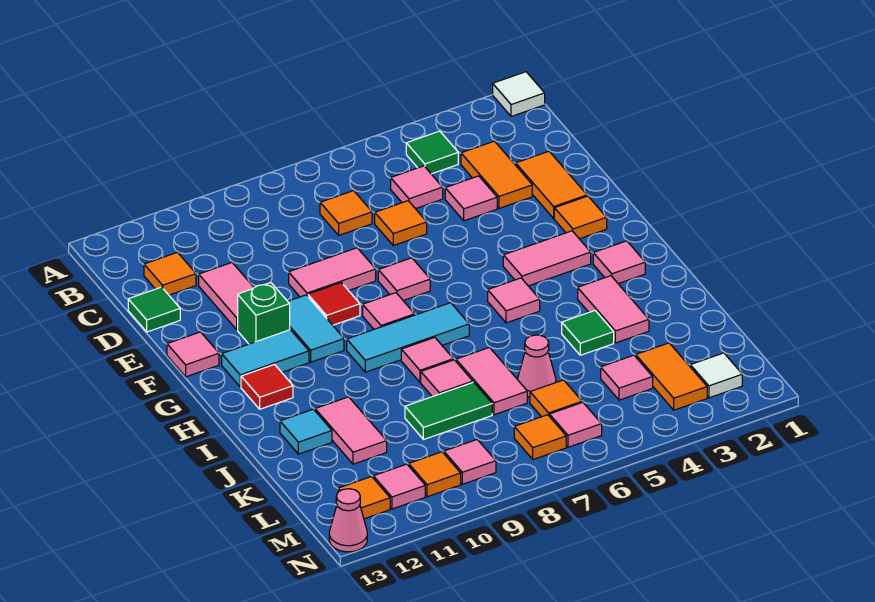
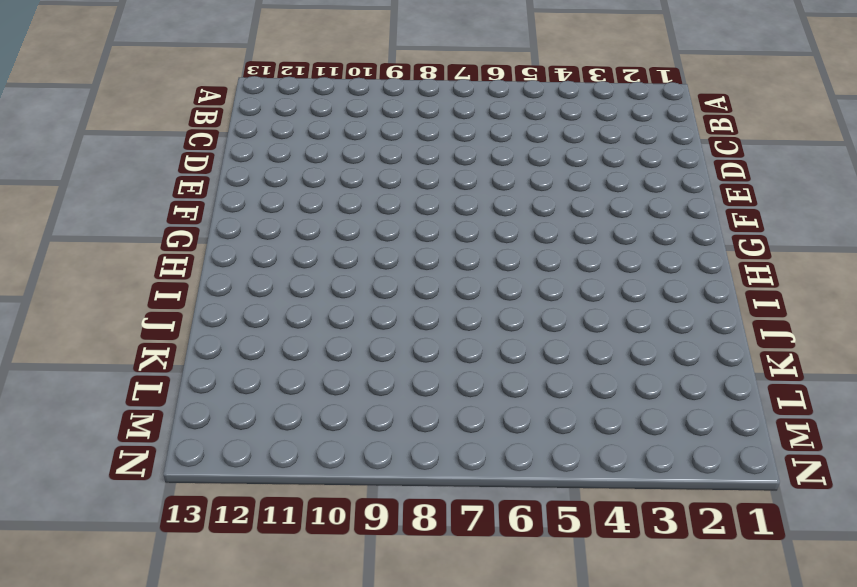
none -> white 1x1 tile [493,72,545,117]
none -> green 1x1 tile [406,131,458,174]
none -> orange 1x2 tile [461,141,532,208]
none -> pink 1x1 tile [391,166,443,209]

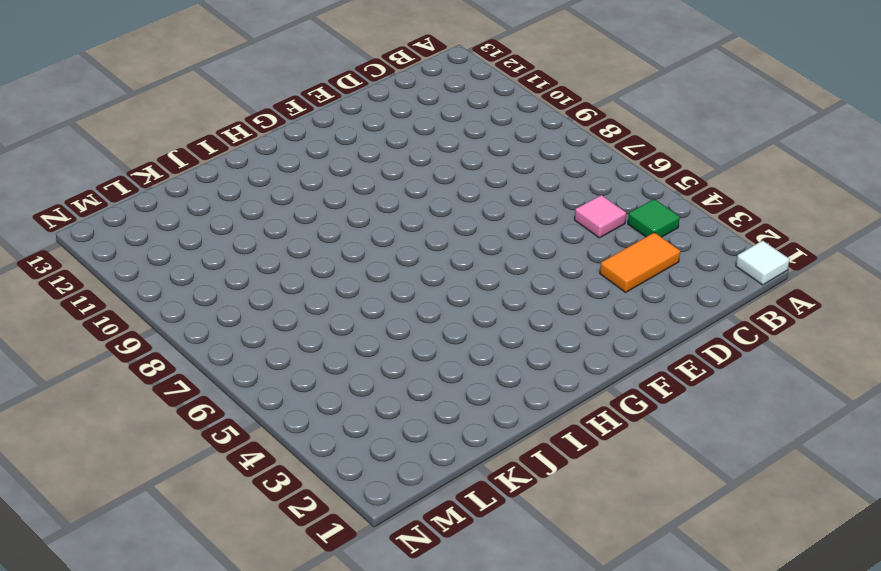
none -> orange 1x1 tile [320,191,372,235]
none -> orange 1x1 tile [144,252,196,295]
none -> orange 1x2 tile [516,151,587,218]
none -> pink 1x1 tile [445,176,497,221]

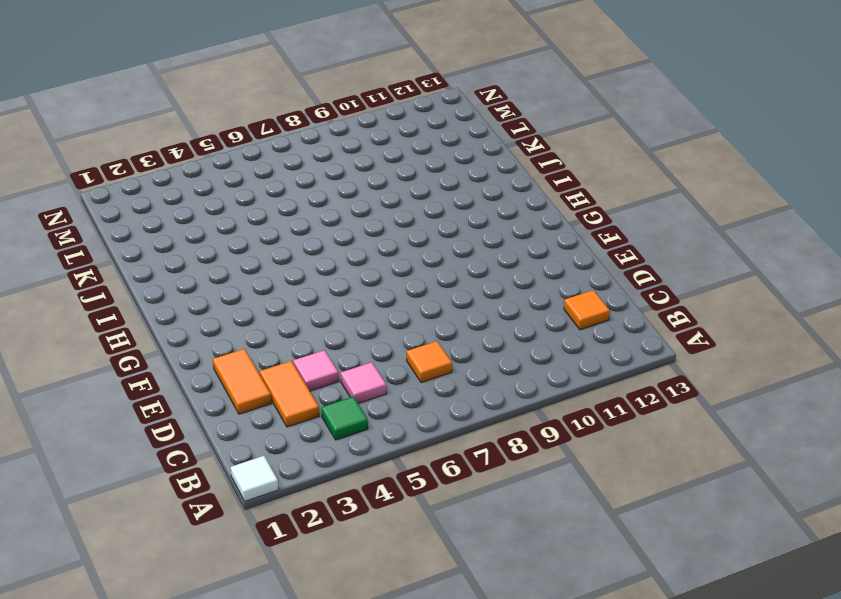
none -> orange 1x1 tile [375,201,427,246]
none -> pink 1x2 tile [199,263,254,330]
none -> green 1x1 tile [128,287,180,332]
none -> pink 1x2 tile [289,248,376,297]

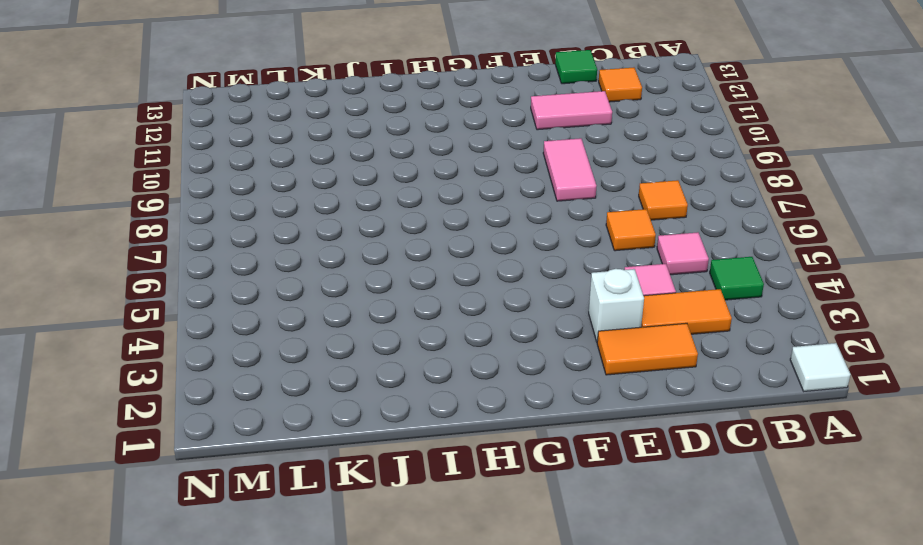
white 1x1 brick [589,269,644,342] -> none
none -> orange 1x1 tile [554,196,607,239]
none -> pink 1x1 tile [378,258,430,301]
none -> red 1x1 tile [308,283,360,325]
none -> cyan 1x2 tile [288,295,344,362]

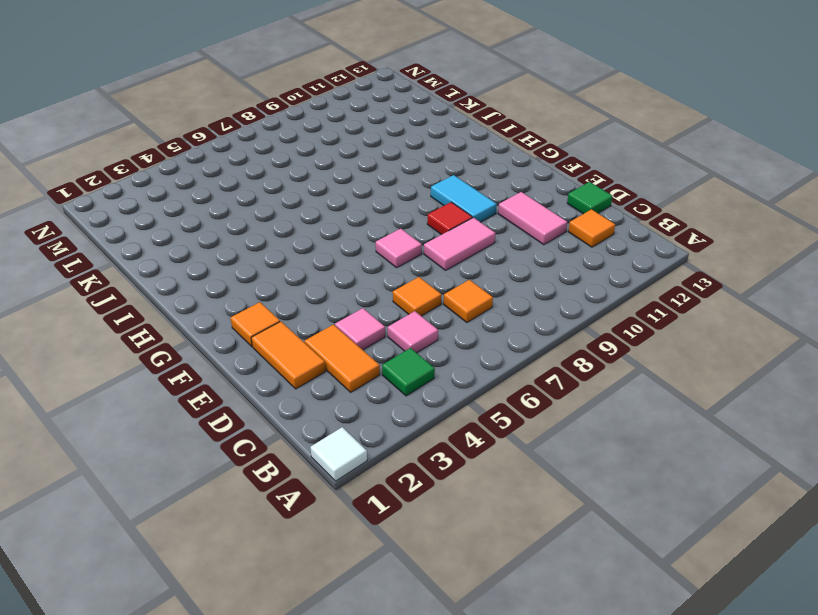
none -> green 1x1 brick [238,282,290,344]
none -> pink 1x1 tile [167,332,219,377]
none -> pink 1x2 tile [503,231,591,286]
none -> pink 1x1 tile [363,293,415,329]

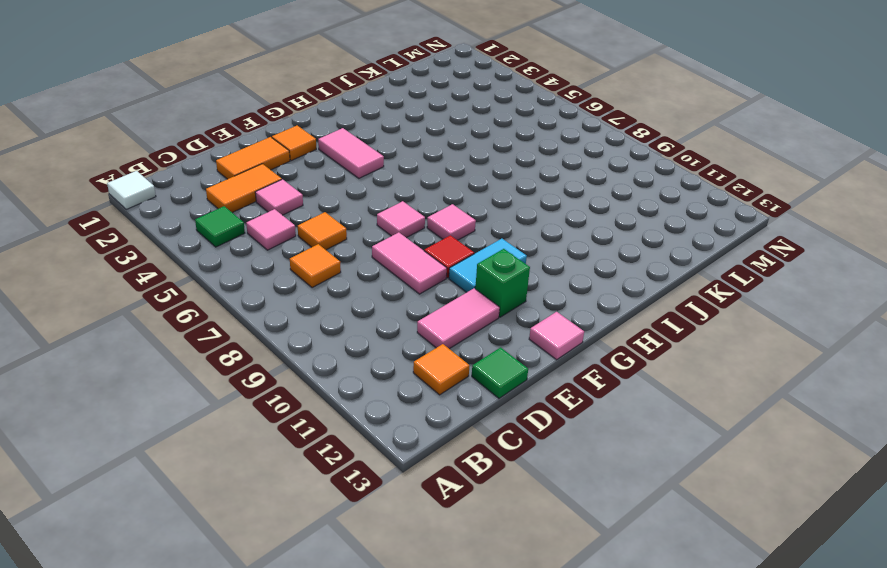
none -> cyan 1x2 tile [222,330,309,387]
none -> pink 1x1 tile [593,241,645,284]
none -> pink 1x1 tile [488,278,540,323]
none -> cyan 1x3 tile [347,303,469,372]

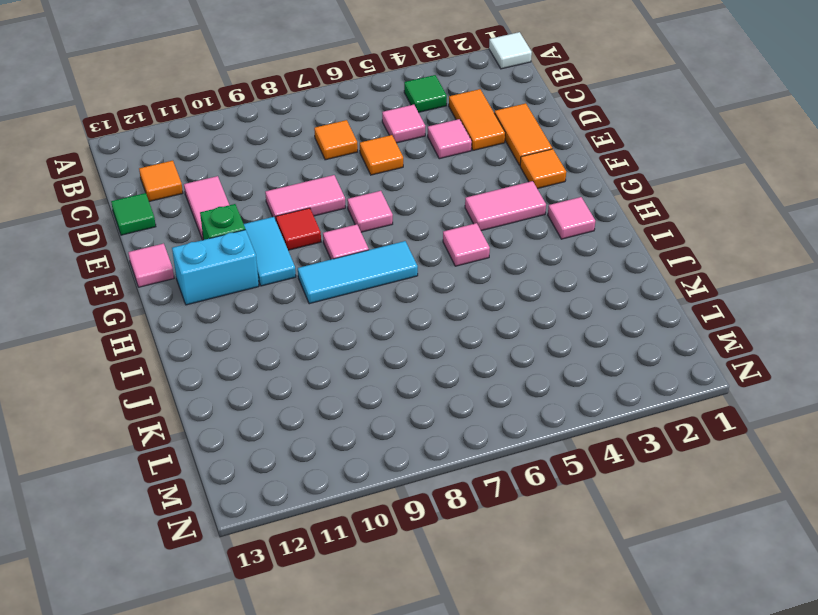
cyan 1x2 brick [172,230,259,305] -> cyan 1x2 tile [222,330,309,387]
none -> red 1x1 tile [241,365,293,409]
none -> pink 1x2 tile [578,276,649,343]
none -> pink 1x1 tile [401,337,453,382]
none -> green 1x1 tile [562,311,614,355]

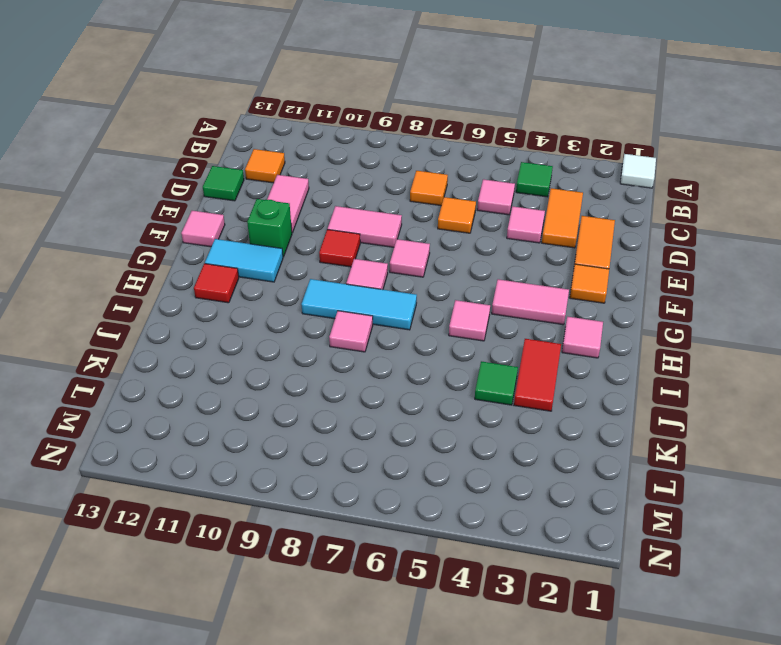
red 1x2 tile [514,339,561,411] -> pink 1x2 tile [578,276,649,343]
none -> cyan 1x2 tile [288,295,344,362]
none -> pink 1x2 tile [456,348,527,415]
none -> pink 1x1 tile [421,360,473,397]
none -> pink 1x2 tile [315,397,387,464]

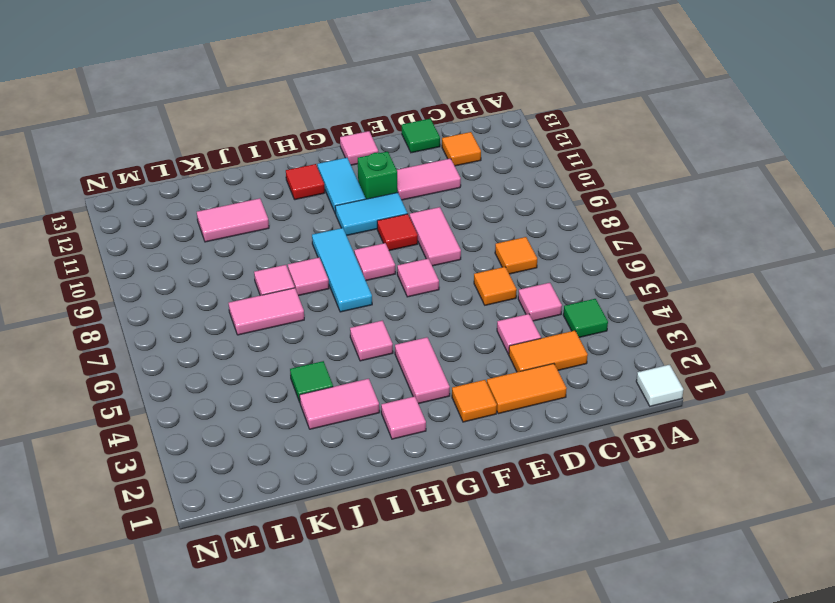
none -> cyan 1x1 tile [280,409,332,454]
none -> pink 1x1 cone [518,335,556,397]
none -> green 1x2 tile [405,382,492,440]
none -> orange 1x2 tile [636,343,707,410]

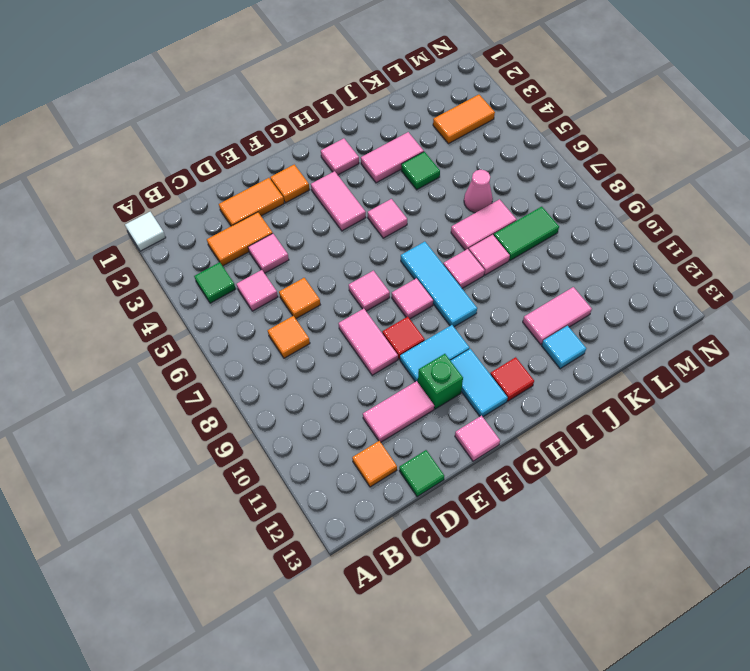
green 1x2 tile [494,207,559,260] -> green 1x2 tile turned to [405,382,492,440]
none -> pink 1x1 tile [601,355,653,400]
none -> orange 1x1 tile [530,380,582,417]
none -> white 1x1 tile [690,353,742,398]
none -> pink 1x1 tile [550,402,602,447]

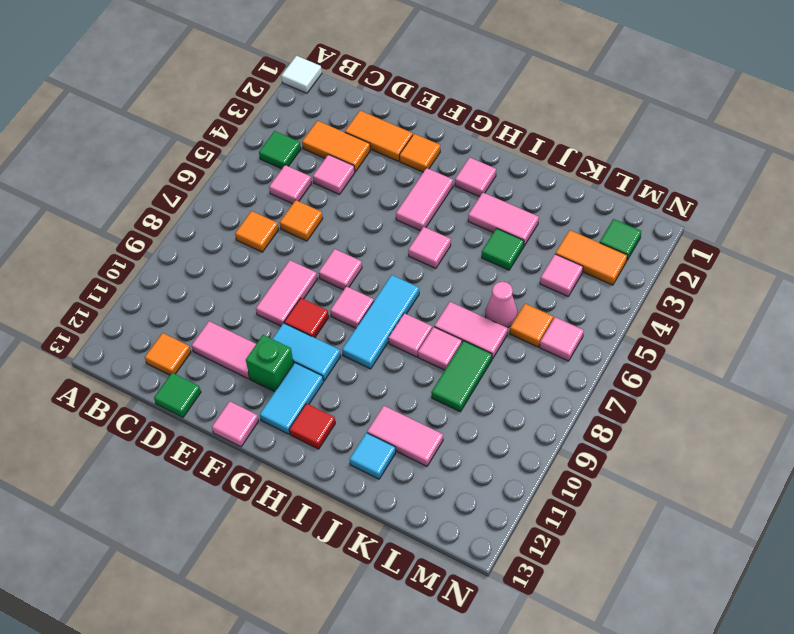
green 1x1 tile [600,219,641,260] -> white 1x1 tile [690,353,742,398]
none -> orange 1x1 tile [514,415,566,460]
none -> pink 1x1 tile [444,440,496,484]
none -> orange 1x1 tile [409,452,461,497]
none -> pink 1x1 tile [373,464,425,509]

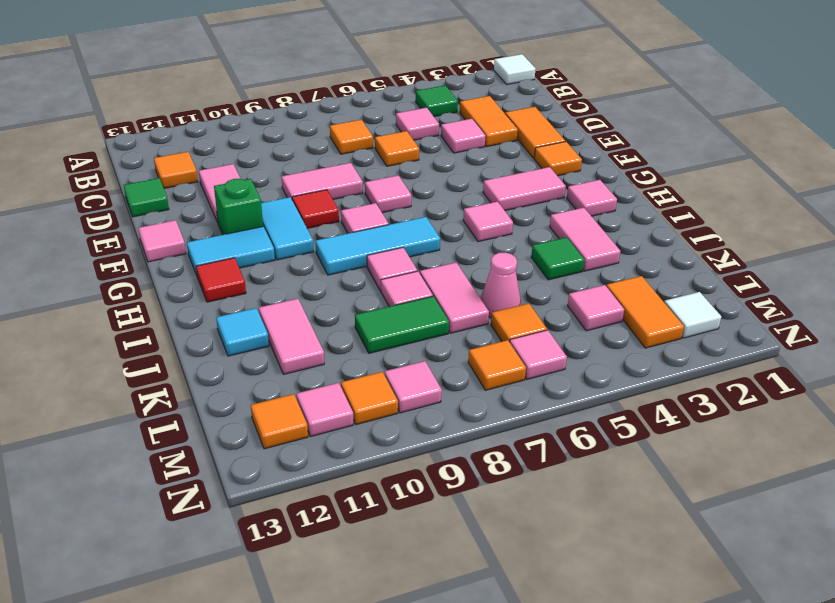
none -> pink 1x1 cone [329,489,367,552]

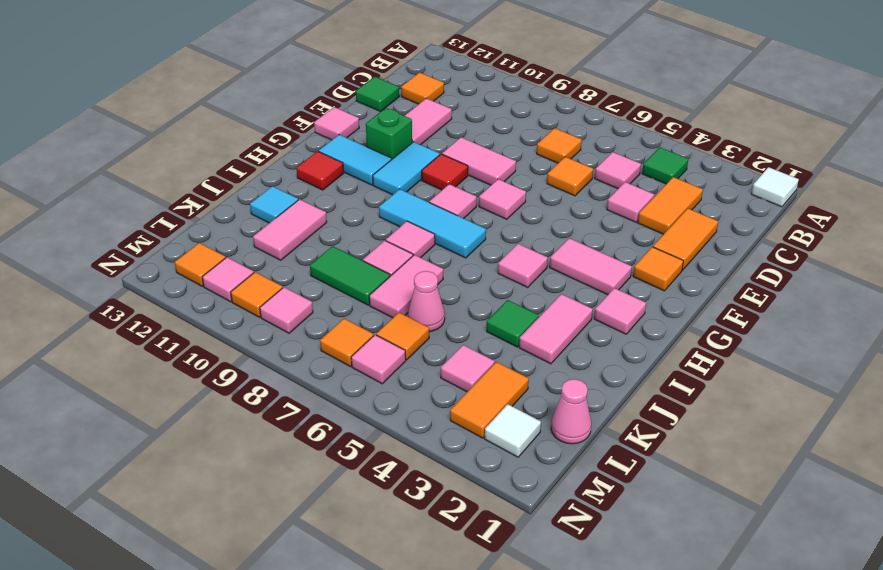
pink 1x1 cone [551,379,591,444] -> pink 1x1 cone moved to [329,489,367,552]

